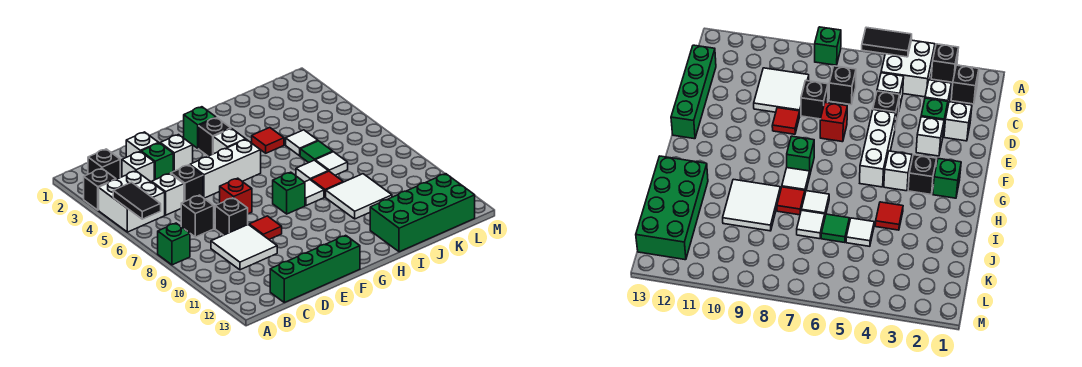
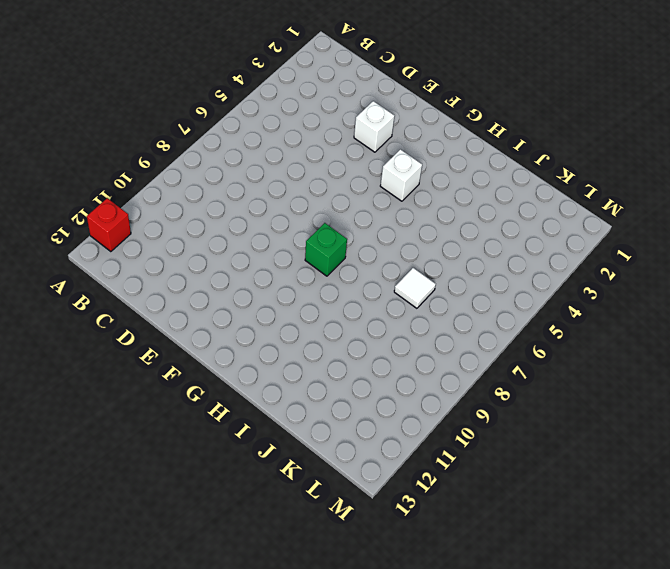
red 1x1 brick [87,198,131,252] -> red 1x1 brick moved to [220,178,252,214]
none -> black 1x1 brick [84,169,116,210]
none -> white 2x2 brick [99,171,165,232]
none -> green 1x1 brick [158,223,190,265]
none -> black 1x1 brick [88,149,120,179]

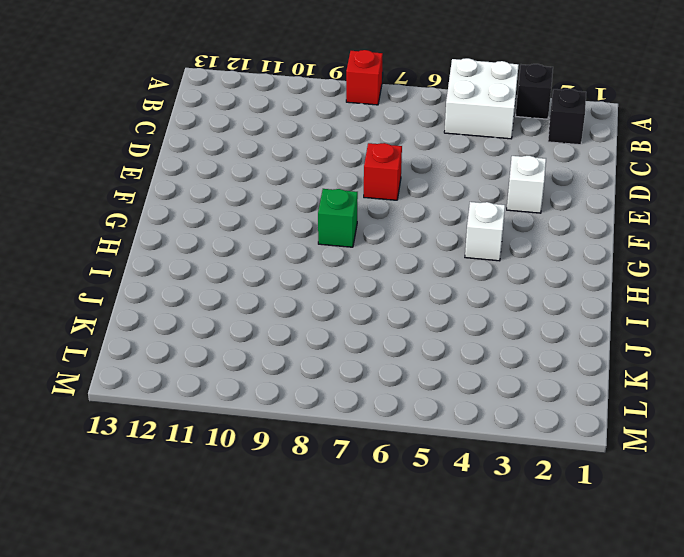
red 1x1 brick [346,50,383,105] -> green 1x1 brick [158,223,190,265]
none -> white 1x1 brick [122,152,154,182]
none -> white 1x1 brick [152,173,184,215]
none -> black 1x1 brick [181,195,214,237]
none -> white 2x2 tile [211,225,277,270]

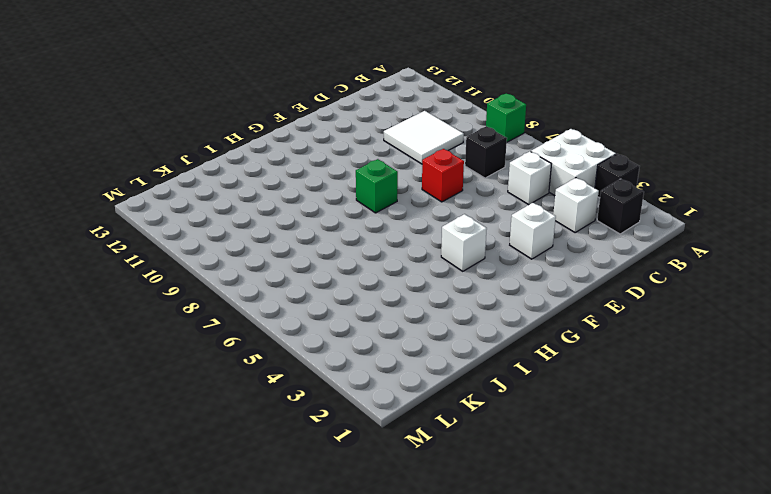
none -> green 1x4 brick [270,235,360,303]
none -> white 1x1 brick [126,132,158,157]
none -> green 1x1 brick [141,143,173,180]
none -> black 1x1 brick [171,165,203,202]

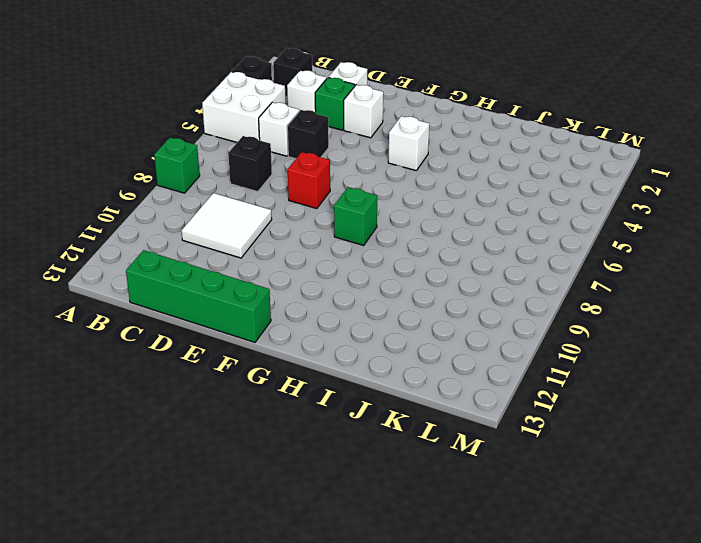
none -> black 1x1 brick [215,198,248,235]
none -> white 1x3 brick [190,139,261,198]
none -> red 1x1 tile [249,216,282,239]
none -> green 1x1 brick [183,107,216,148]

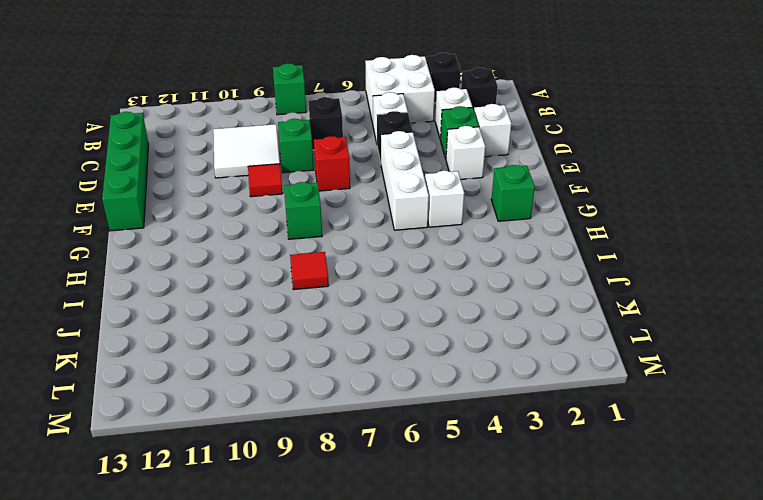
green 1x1 brick [278,119,314,173] -> black 1x1 brick [215,198,248,235]
none -> black 1x1 brick [199,118,231,156]
none -> white 1x1 tile [305,180,324,206]
none -> red 1x1 tile [252,128,284,153]
none -> white 1x1 tile [296,160,328,182]

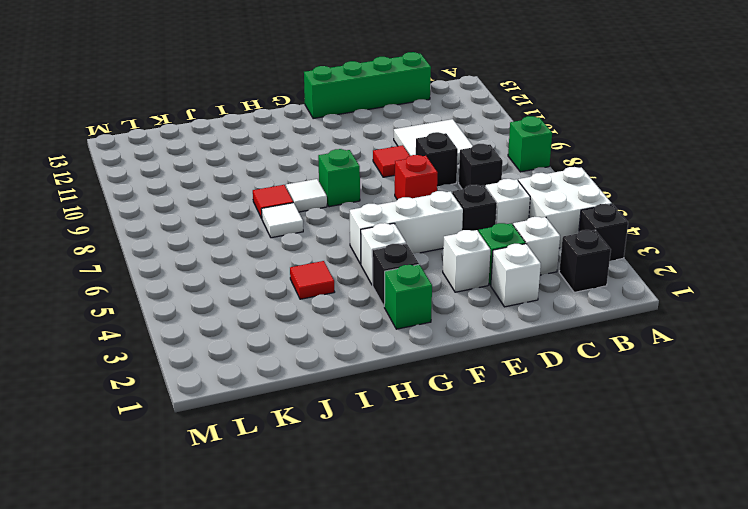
none -> white 2x2 tile [326,174,392,219]
none -> green 2x4 brick [370,174,475,252]
none -> white 1x1 tile [286,130,318,156]
none -> green 1x1 tile [300,141,333,163]

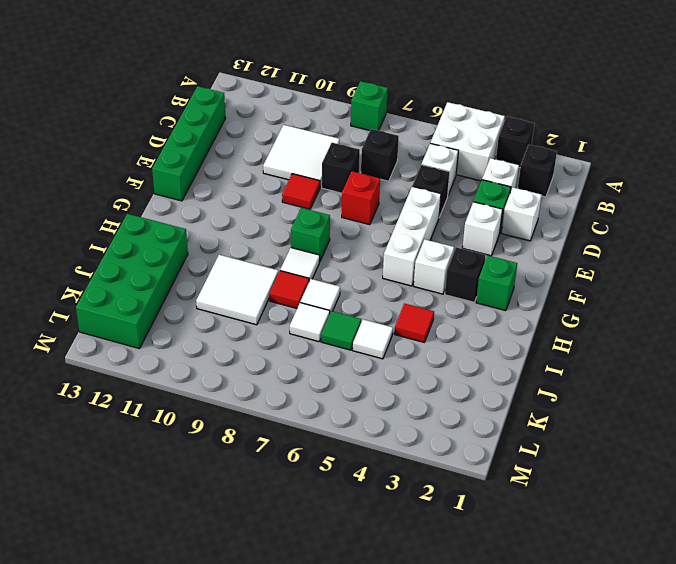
none -> black 1x2 tile [113,182,161,219]

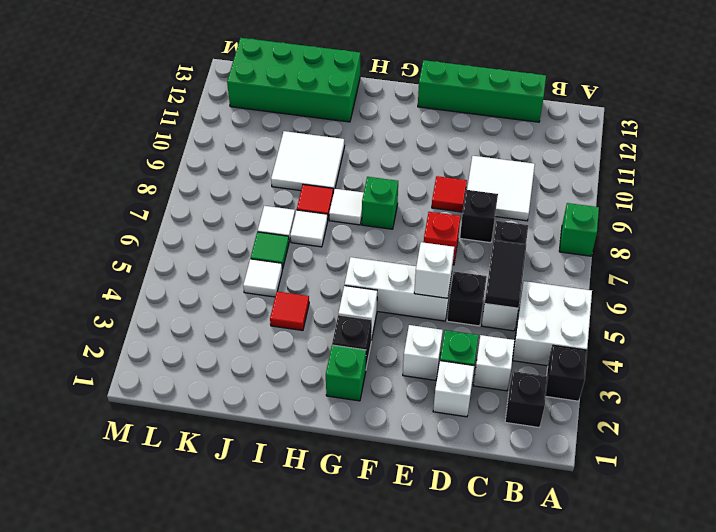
black 1x2 tile [485,240,526,308] -> black 1x2 tile moved to [113,182,161,219]
white 1x1 brick [414,242,454,298] -> none

